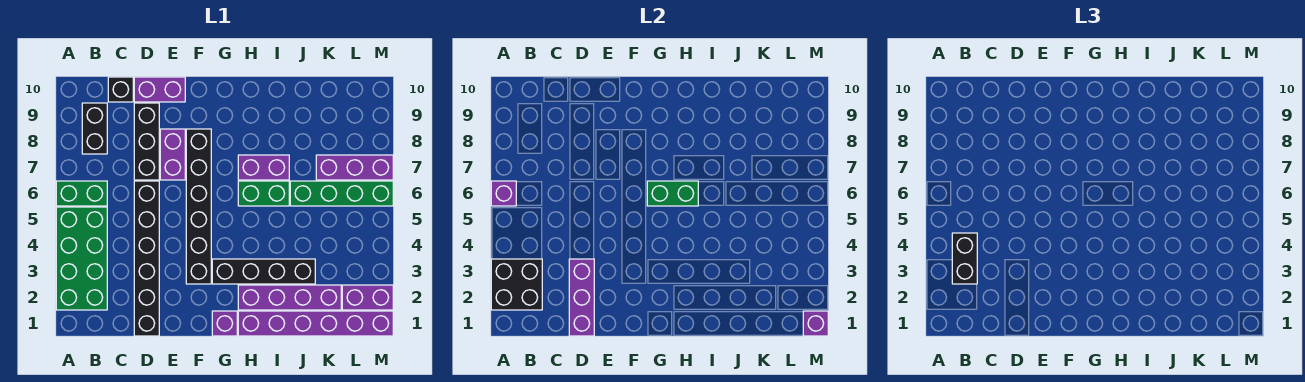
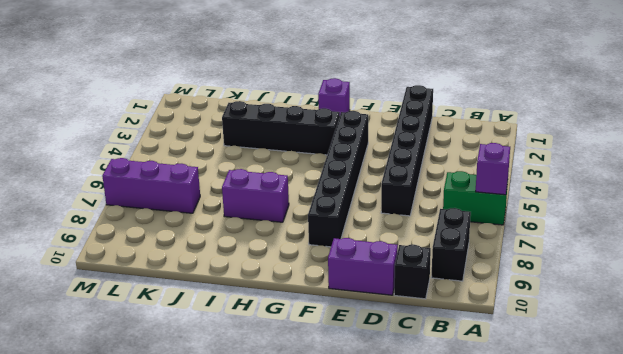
none -> green 2x4 brick [56,207,107,310]
none -> black 1x3 brick [134,103,159,180]
none -> purple 1x2 brick [160,129,185,180]

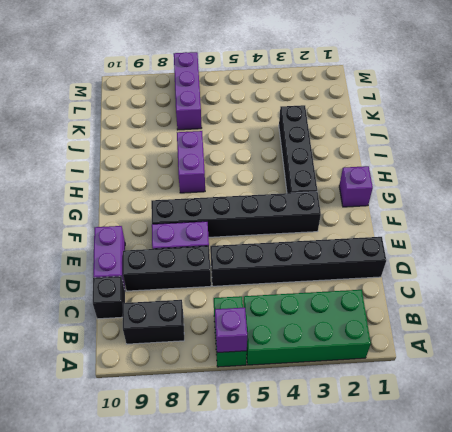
none -> purple 1x6 brick [238,311,393,336]
none -> purple 1x4 brick [238,285,341,310]
none -> green 1x2 brick [238,181,289,206]

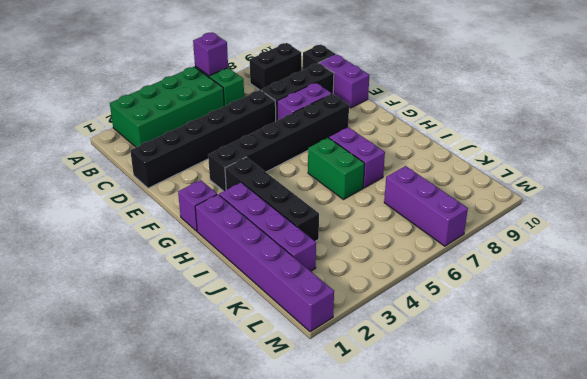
none -> green 1x4 brick [290,181,393,206]
none -> purple 1x2 brick [342,285,393,310]
none -> black 2x2 brick [491,259,542,310]

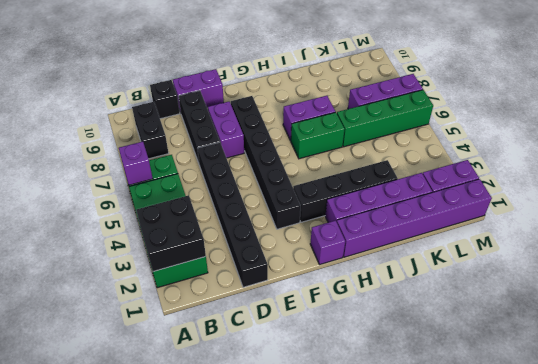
none -> purple 1x3 brick [569,259,594,336]
none -> green 1x2 brick [647,181,698,206]
none -> purple 1x1 brick [803,311,828,336]

